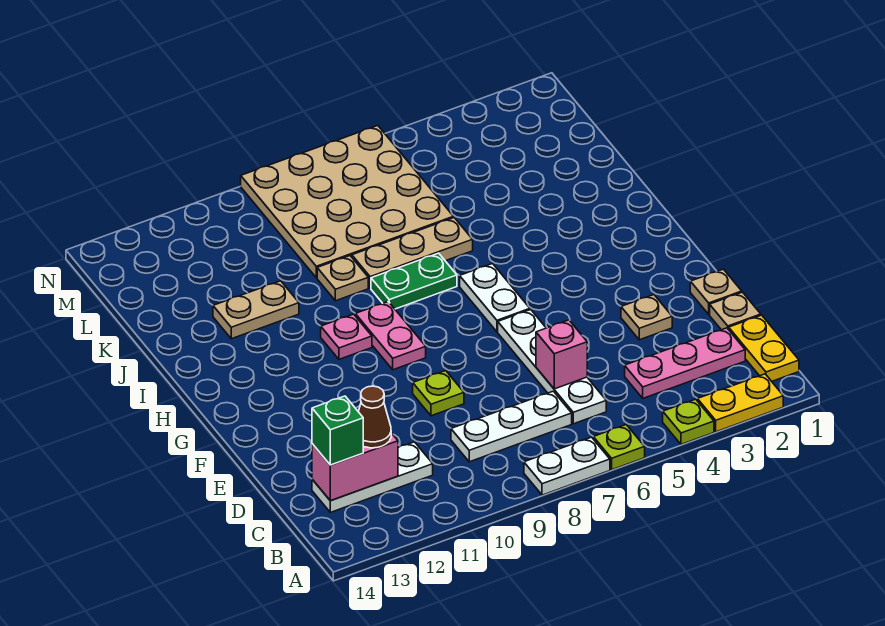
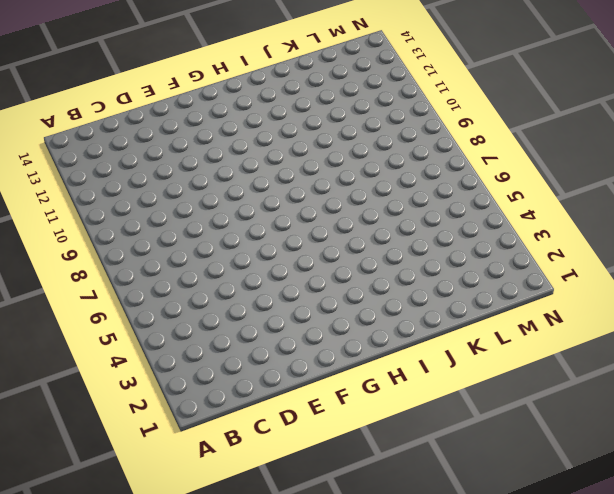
none -> yellow 1x2 plate [697,374,783,432]
none -> lime 1x1 plate [663,399,714,444]
none -> lime 1x1 plate [593,425,645,470]

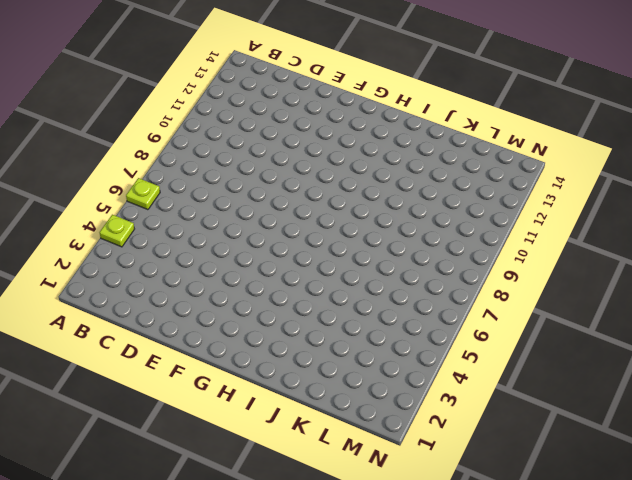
none -> yellow 1x2 plate [697,374,783,432]
none -> white 1x2 plate [524,437,610,495]
none -> yellow 1x2 plate [729,315,799,381]

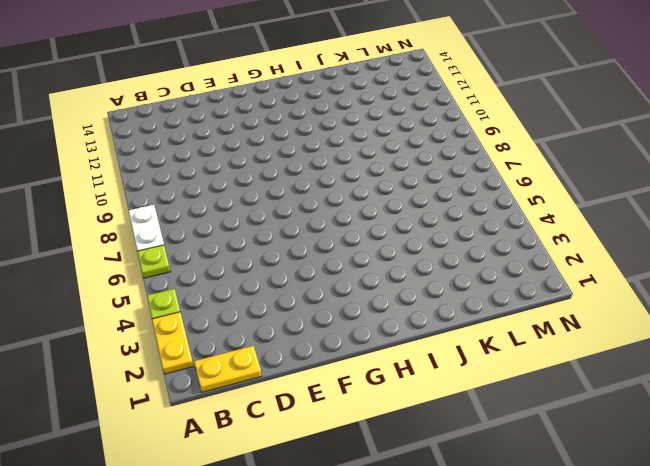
none -> pink 1x3 plate [625,328,745,398]
none -> white 1x4 plate [498,310,606,424]
none -> white 1x3 plate [451,391,572,462]

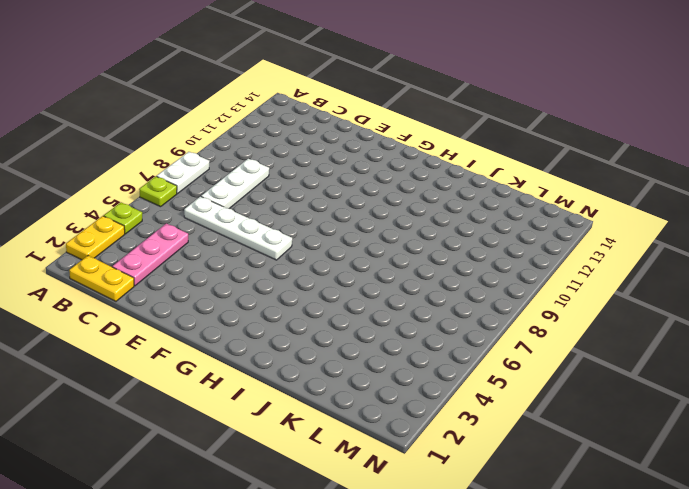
none -> white 1x3 plate [312,442,433,512]
none -> tan 1x1 plate [710,292,761,330]
none -> tan 1x1 plate [690,269,742,314]

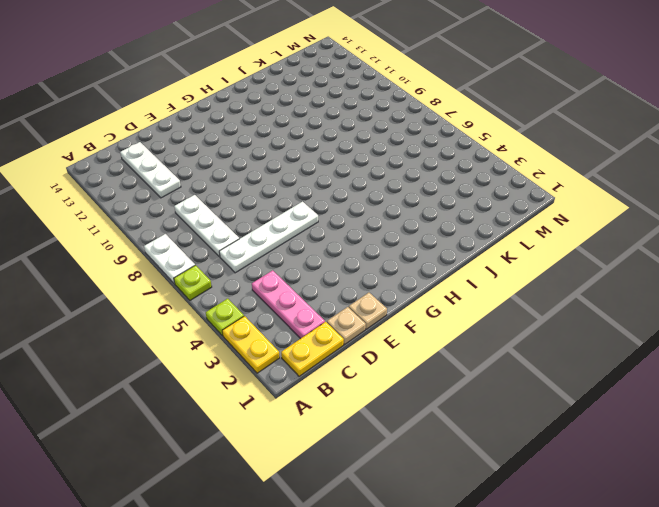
none -> tan 1x1 plate [621,295,672,340]
none -> lime 1x1 plate [413,371,464,416]
none -> white 1x2 plate [460,264,530,332]

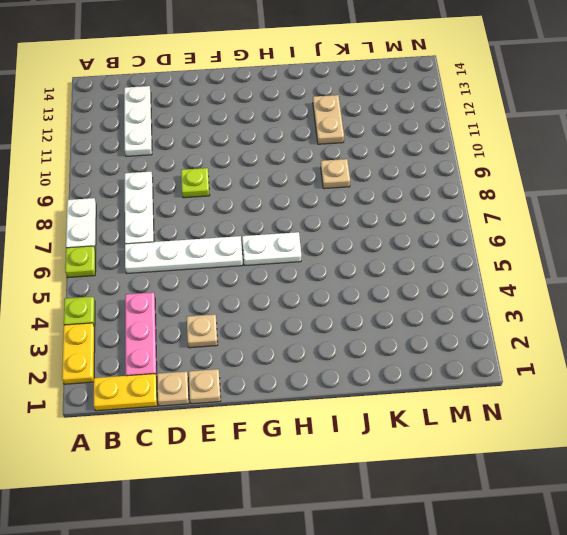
none -> pink 1x2 plate [355,302,426,370]
none -> pink 1x1 plate [321,314,372,359]
none -> green 1x2 plate [371,253,457,309]

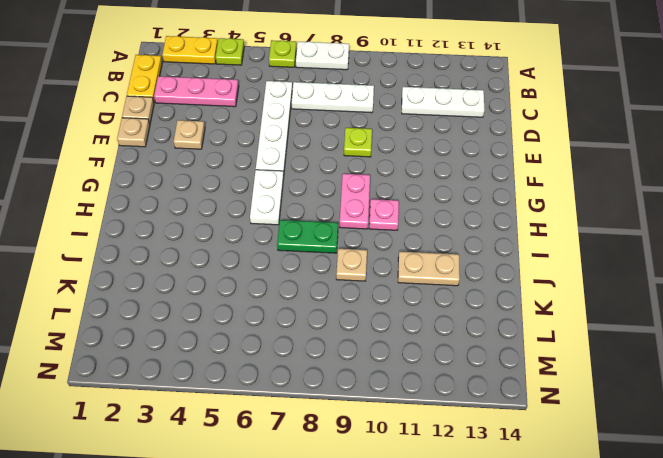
none -> tan 1x3 plate [352,218,473,288]
none -> tan 4x4 plate [241,126,453,278]
none -> pink 1x2 brick [312,433,398,501]

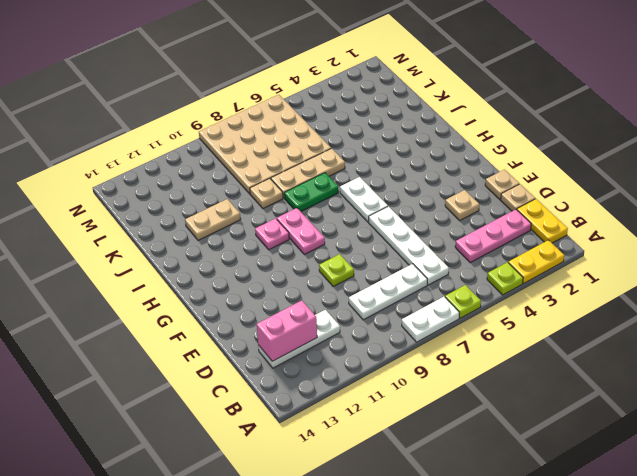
none -> pink 1x1 brick [536,320,587,389]
none -> brown 1x1 cone [358,386,391,448]
none -> green 1x1 brick [312,396,363,465]

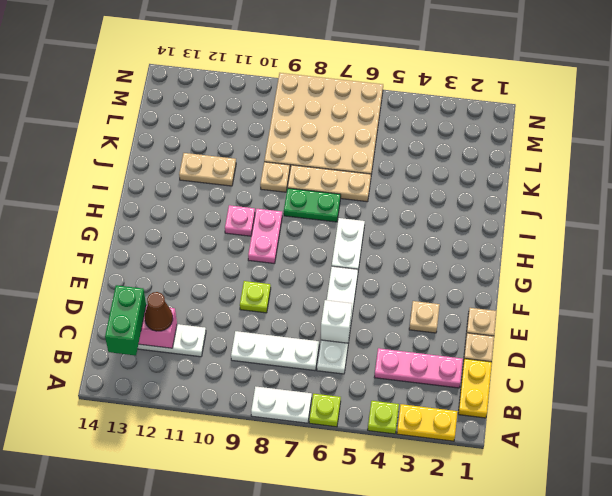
green 1x2 brick [105,285,146,355] -> green 1x1 brick [312,396,363,465]
white 1x1 brick [321,300,352,343] -> pink 1x1 brick [536,320,587,389]

